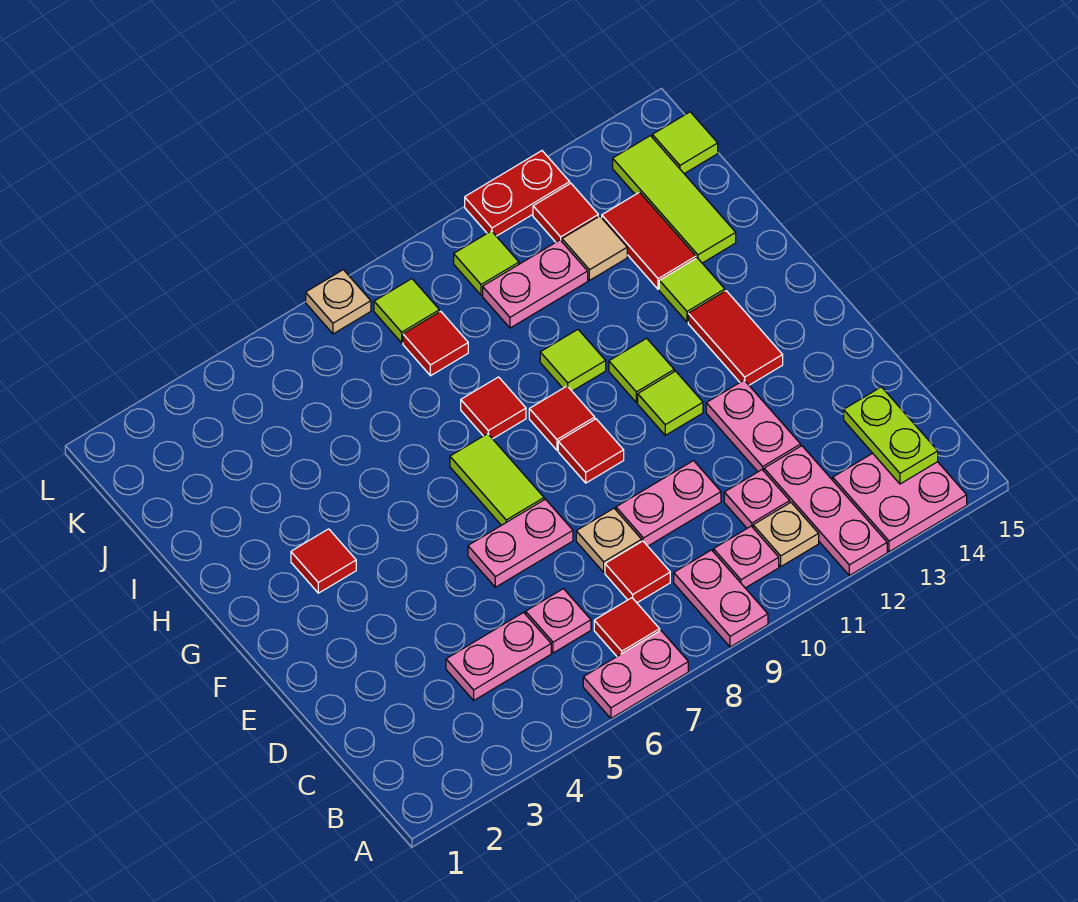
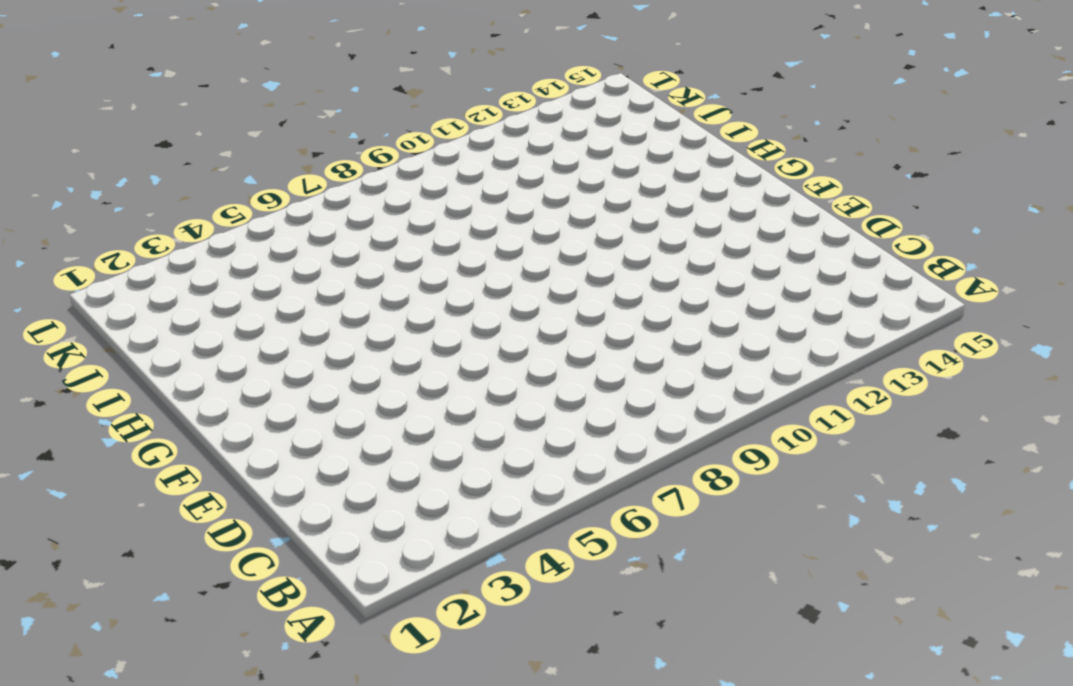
none -> pink 1x2 plate [583,631,688,718]
none -> pink 1x2 plate [674,550,768,647]
none -> pink 1x3 plate [764,446,887,576]
none -> pink 2x2 plate [833,453,967,552]

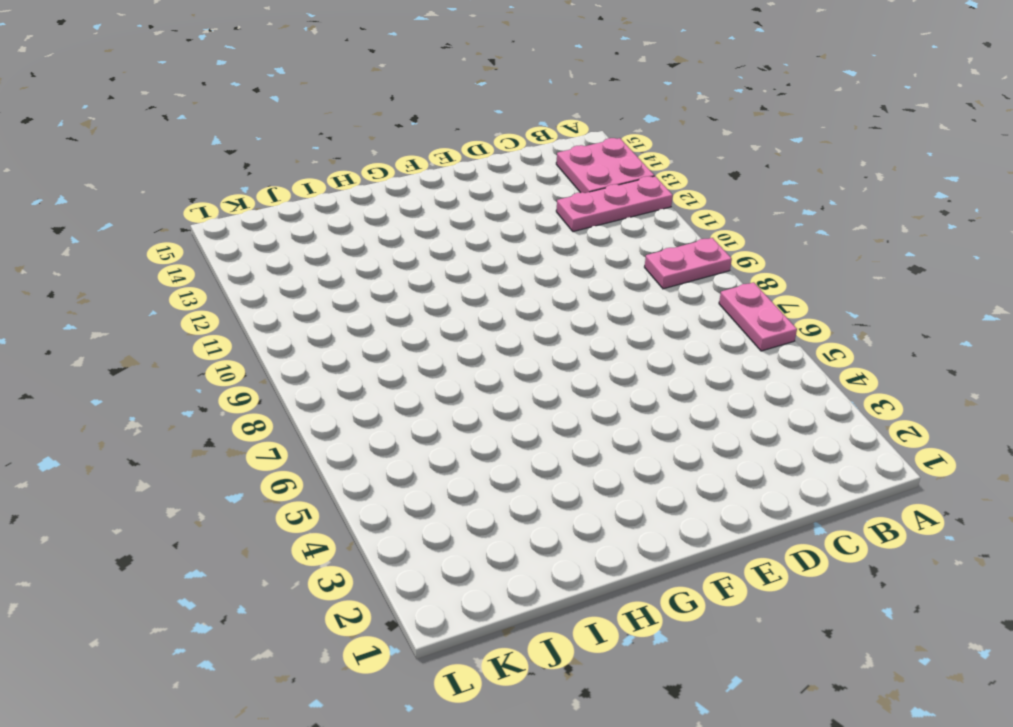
none -> red 1x1 tile [594,598,660,656]
none -> pink 1x1 plate [713,526,779,588]
none -> tan 1x1 plate [753,503,819,566]
none -> pink 1x2 plate [446,612,551,700]

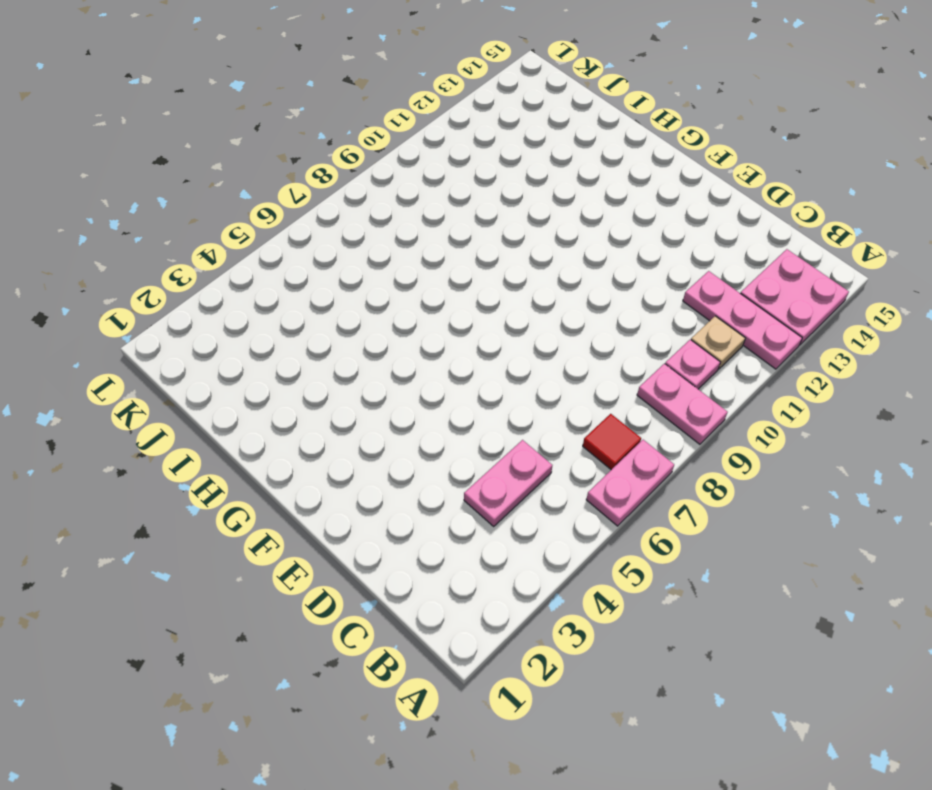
none -> pink 1x1 plate [526,589,591,653]
none -> red 1x1 tile [605,541,670,603]
none -> pink 1x1 plate [724,470,790,528]
none -> tan 1x1 plate [576,508,642,572]

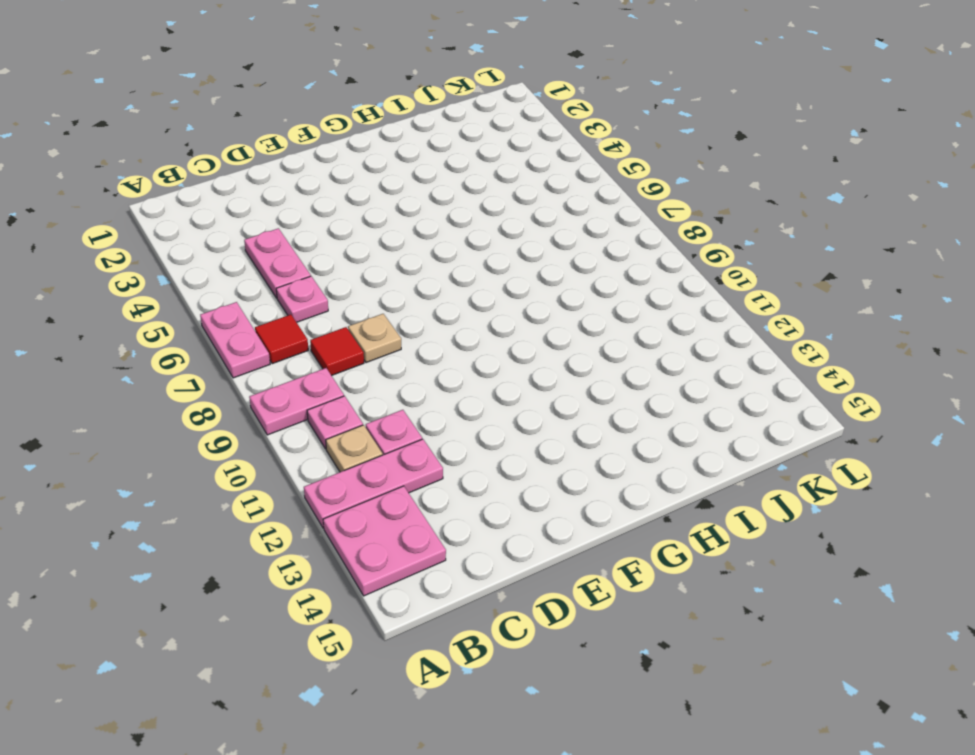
none -> pink 1x2 plate [616,461,721,546]
none -> pink 1x2 plate [706,380,801,472]
none -> pink 1x2 plate [468,499,573,587]
none -> lime 1x2 tile [450,434,544,525]

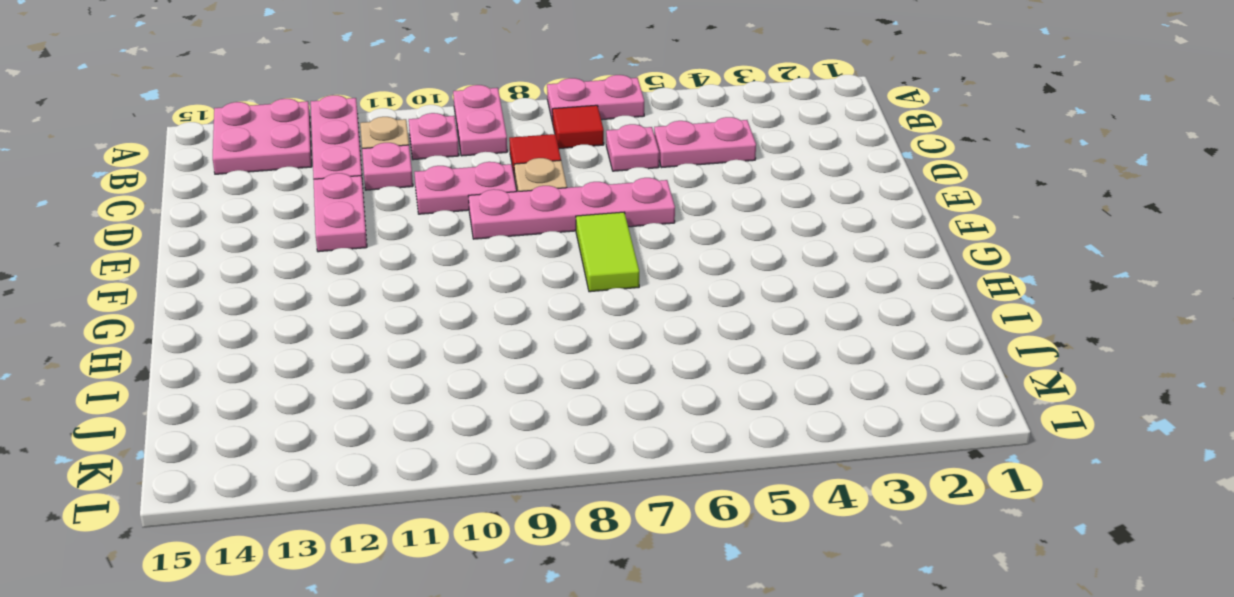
pink 1x4 plate [469,178,675,239] -> pink 1x2 plate [468,499,573,587]
none -> red 1x1 tile [558,419,624,483]
none -> lime 1x1 tile [638,371,703,435]
none -> red 1x2 tile [688,291,783,385]
none -> red 1x1 tile [291,529,356,593]

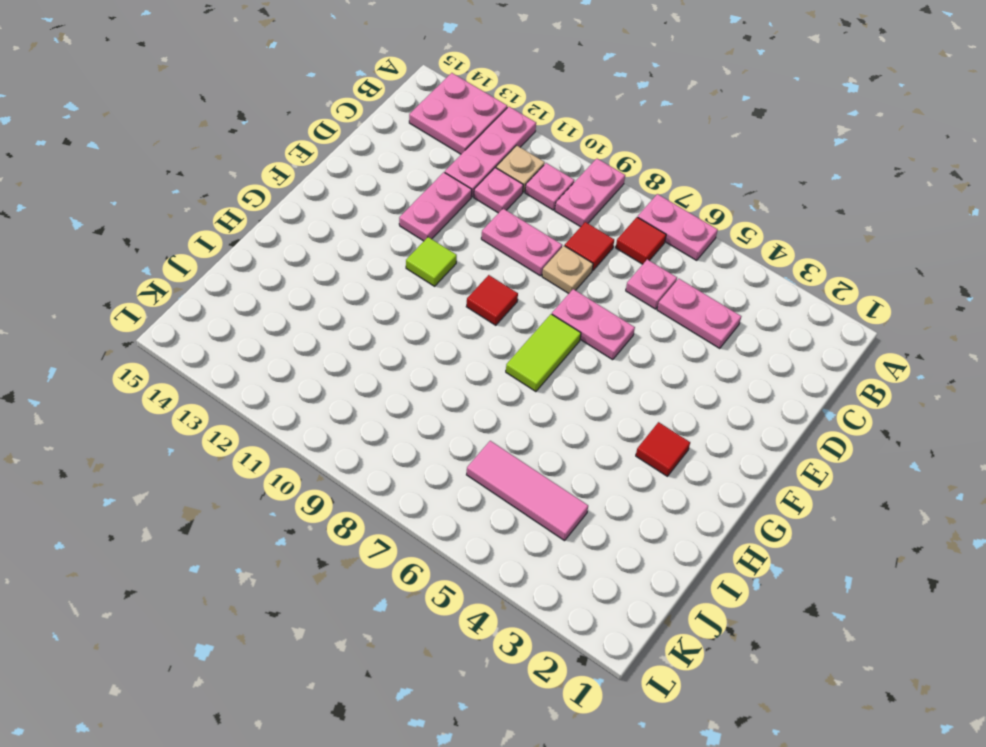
pink 1x3 tile [467,441,588,541] -> none
none -> red 1x2 tile [688,291,783,385]
none -> red 1x1 tile [529,386,595,450]
none -> lime 1x1 tile [609,338,674,403]
none -> red 1x1 tile [461,377,526,439]

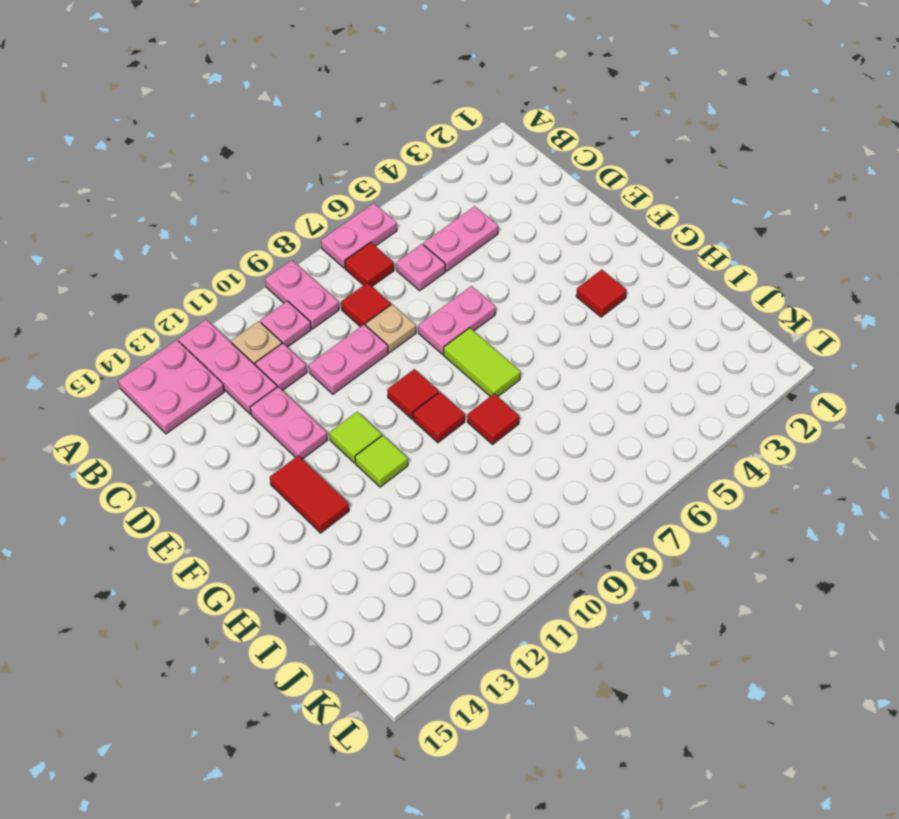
none -> lime 1x1 tile [540,330,606,391]
none -> lime 1x1 tile [659,258,725,322]
none -> red 1x2 tile [602,192,696,289]
none -> lime 1x3 tile [613,136,736,263]

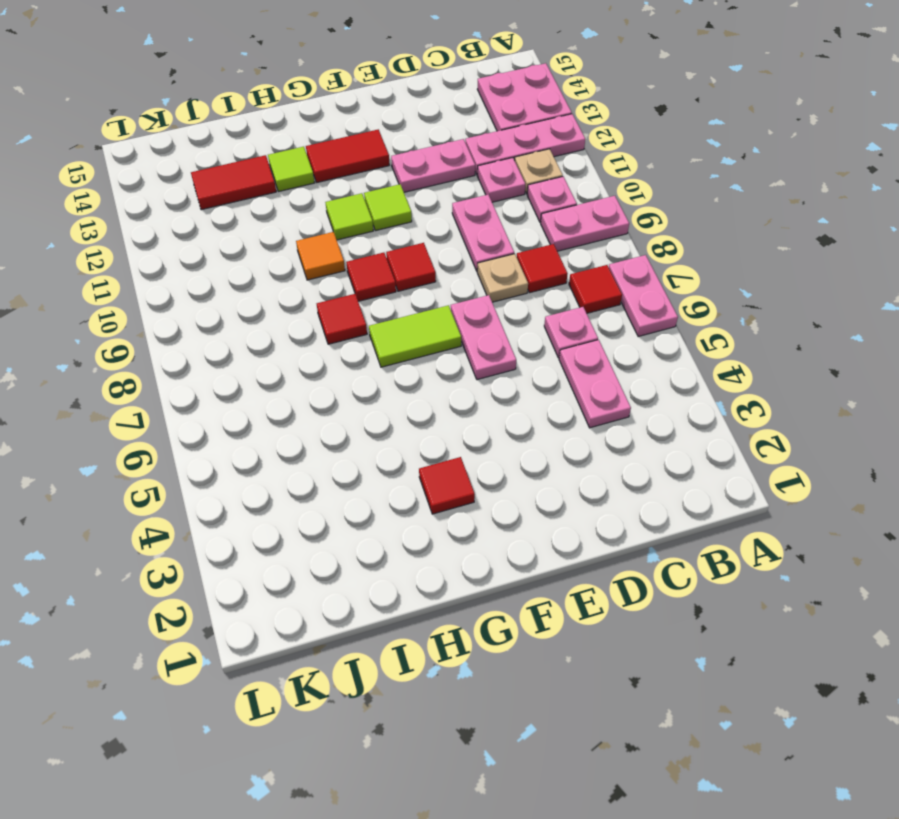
orange 1x1 tile [296,232,345,280] -> lime 1x1 tile [540,330,606,391]
none -> lime 1x3 tile [613,136,736,263]
none -> red 1x1 tile [403,311,468,376]
none -> pink 1x2 plate [483,240,588,328]
none -> tan 1x1 tile [562,216,627,280]

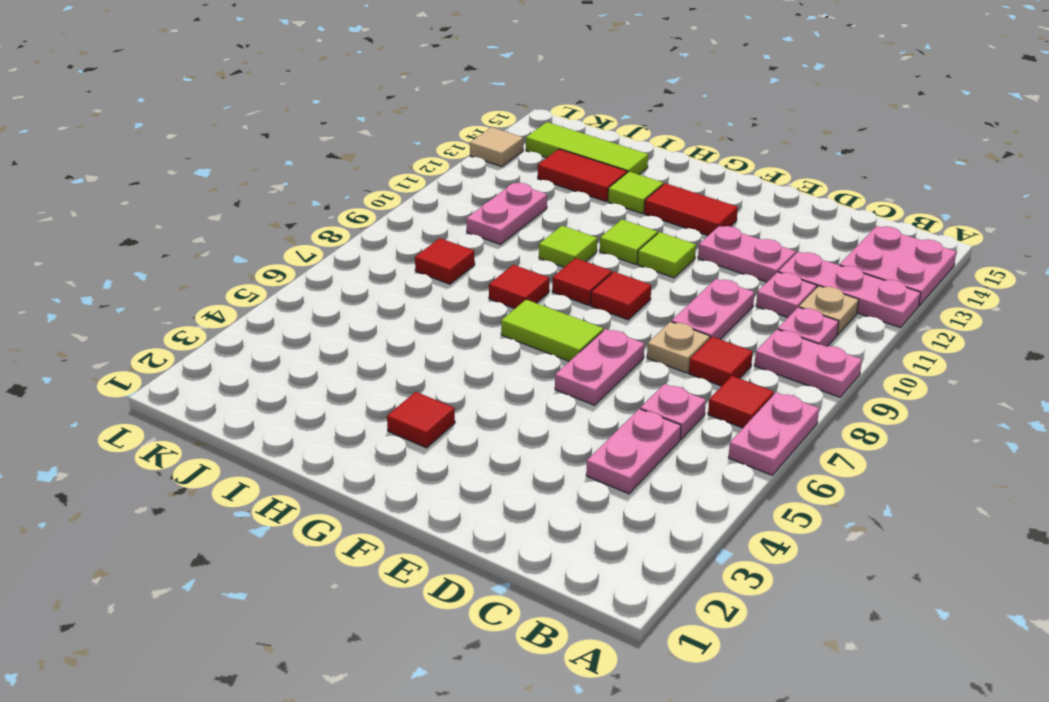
tan 1x1 tile [470,127,523,167] -> tan 1x1 tile moved to [562,216,627,280]
none -> lime 1x1 tile [374,279,439,343]
none -> lime 1x1 tile [454,231,519,295]
none -> red 1x1 tile [533,183,598,242]
none -> lime 1x1 tile [652,112,718,174]

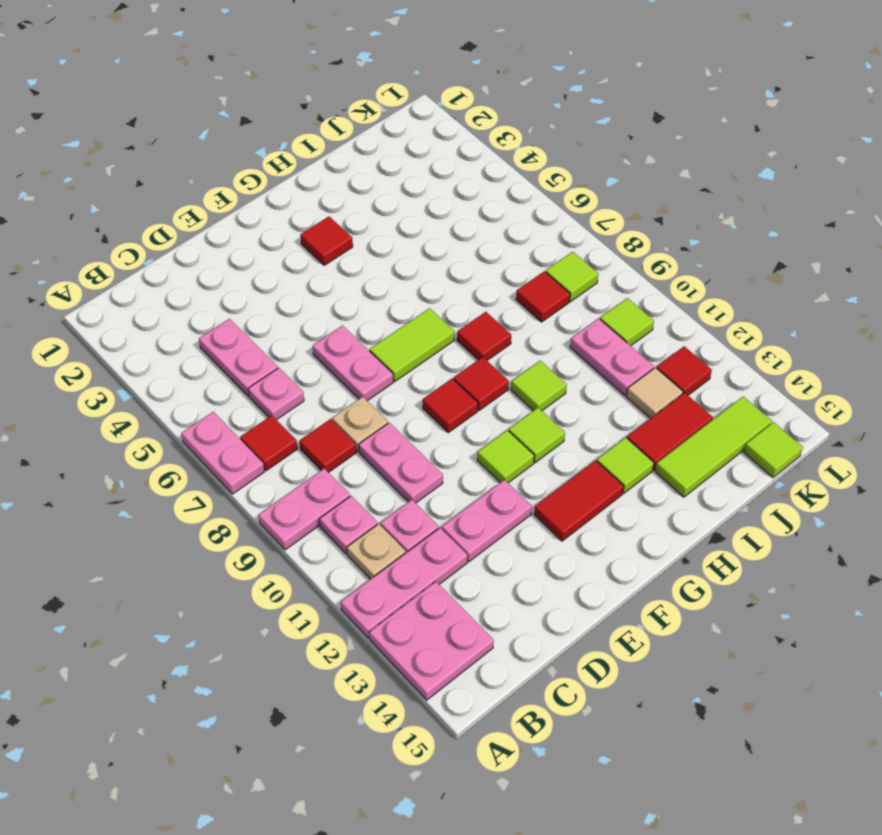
none -> tan 1x1 plate [306,270,371,334]
none -> red 1x2 plate [465,151,570,236]
none -> lime 1x2 plate [844,387,938,484]

